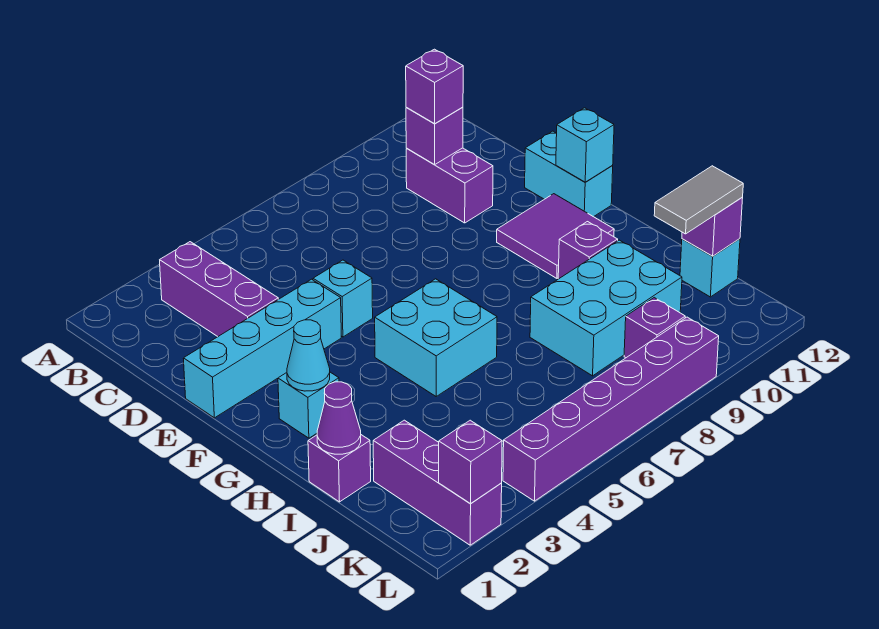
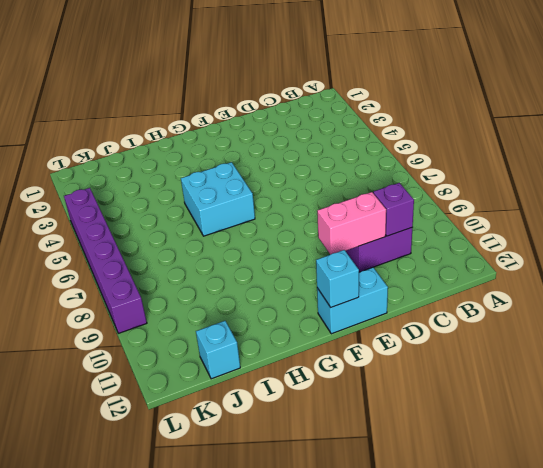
pink 1x2 brick [317,192,386,255] -> none
none -> purple 1x3 brick [160,242,278,336]
none -> cyan 1x4 brick [183,279,341,418]
none -> cyan 1x1 brick [313,260,373,337]

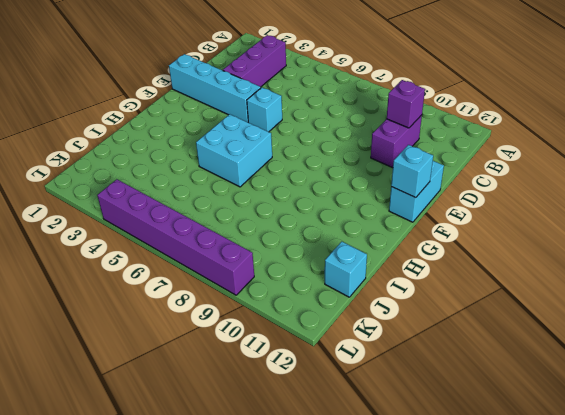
none -> purple 2x2 tile [497,194,614,278]
none -> cyan 1x1 brick [278,372,339,438]
none -> purple 1x1 brick [558,222,618,279]

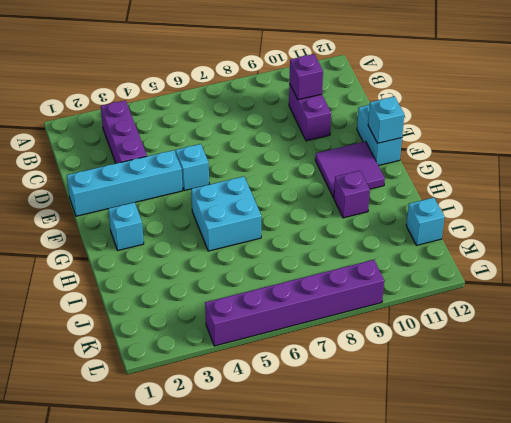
none -> purple 1x1 brick [308,435,371,502]
none -> cyan 2x3 brick [530,240,682,376]
none -> purple 1x3 brick [373,420,502,545]

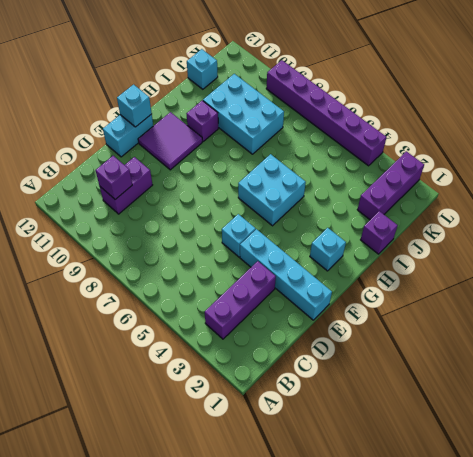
none -> purple 1x1 brick [624,298,685,358]
none -> cyan 1x1 cone [287,320,330,391]
none -> purple 1x1 cone [317,382,361,454]

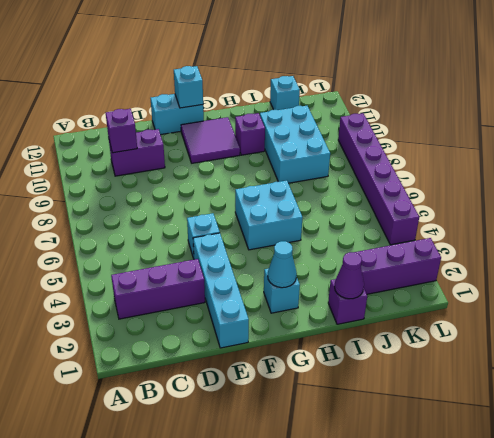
none -> purple 1x1 brick [624,298,685,358]
none -> purple 1x1 brick [682,198,743,256]
none -> purple 1x1 brick [439,420,502,504]

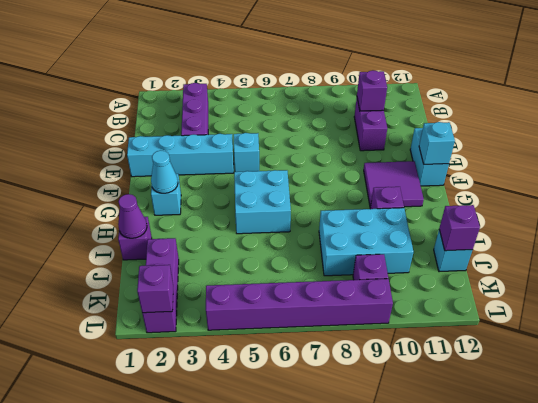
none -> purple 1x1 brick [406,49,463,124]
none -> grey 1x2 tile [654,166,743,234]

